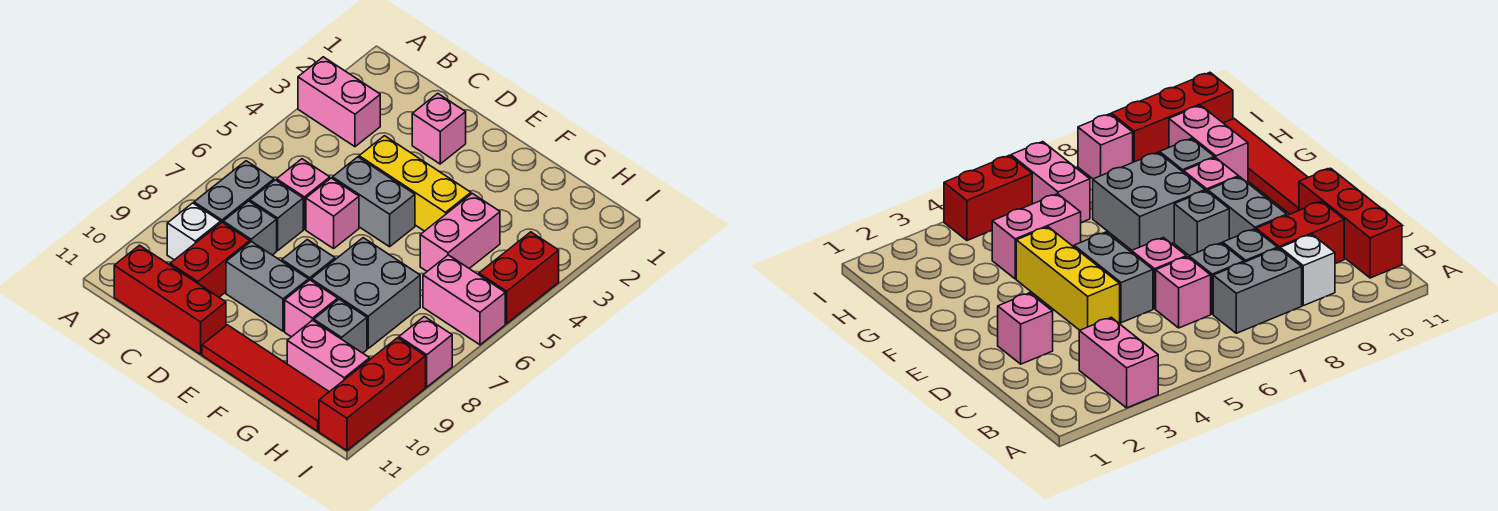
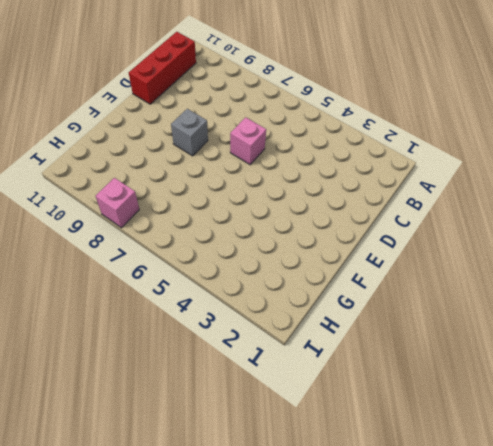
none -> pink 1x2 brick [298,57,380,147]
none -> grey 1x2 brick [194,161,274,223]
none -> white 1x1 brick [167,203,221,260]

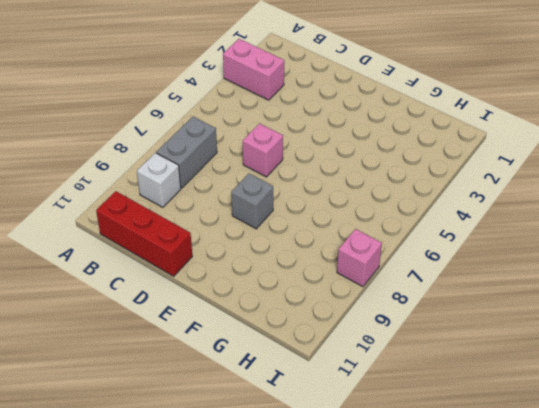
none -> pink 1x1 brick [277,159,330,229]
none -> grey 1x1 brick [250,180,303,250]
none -> grey 1x1 brick [223,201,277,255]

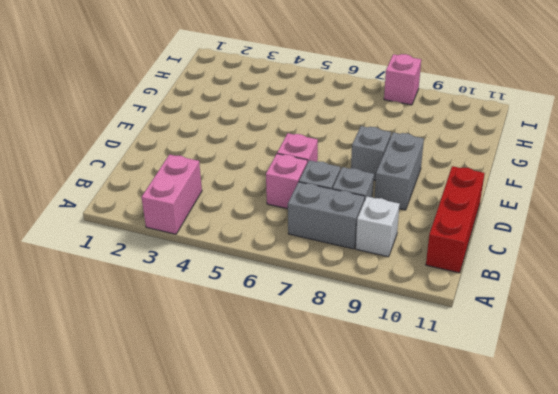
none -> red 1x2 brick [170,222,250,297]
none -> pink 1x1 brick [412,93,466,164]
none -> yellow 1x3 brick [359,136,471,231]

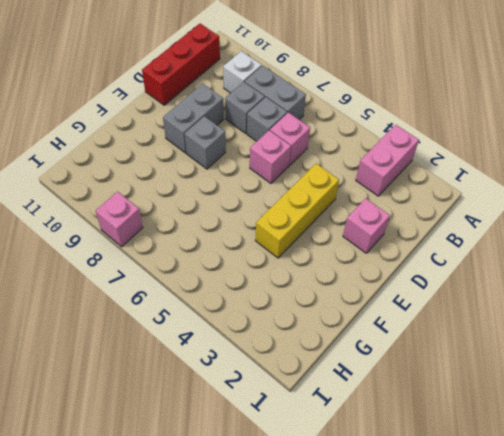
none -> red 1x2 brick [170,222,250,297]
none -> grey 1x2 brick [332,157,415,247]
none -> red 1x4 tile [202,325,329,431]

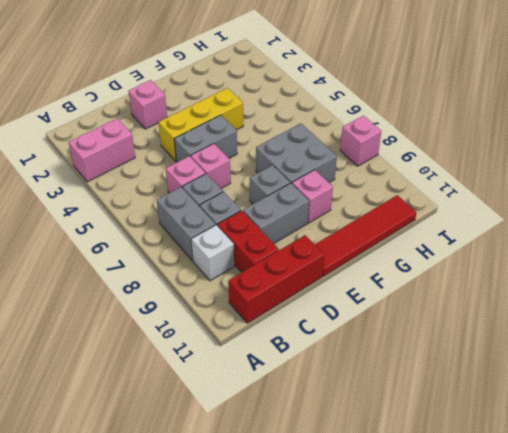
none -> pink 1x2 brick [420,193,500,271]
none -> grey 1x1 brick [314,299,367,353]
none -> pink 1x2 brick [287,320,370,392]

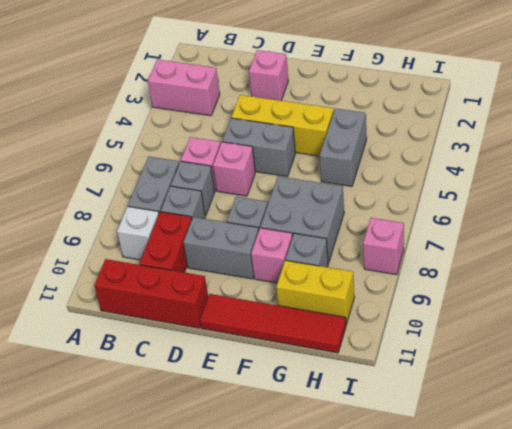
grey 1x2 brick [320,108,367,186] -> pink 1x2 brick [420,193,500,271]
yellow 1x2 brick [276,260,354,324] -> pink 1x2 brick [287,320,370,392]
none -> pink 1x2 brick [423,255,505,345]
none -> red 1x2 brick [479,232,559,324]
none -> red 1x3 brick [319,338,426,450]

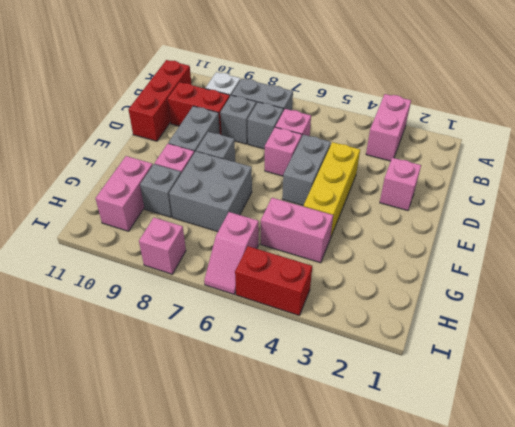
pink 1x2 slope [204,212,259,294] -> pink 1x2 brick [423,255,505,345]
none -> red 1x4 tile [202,325,329,431]
none -> red 1x3 brick [319,338,426,450]

